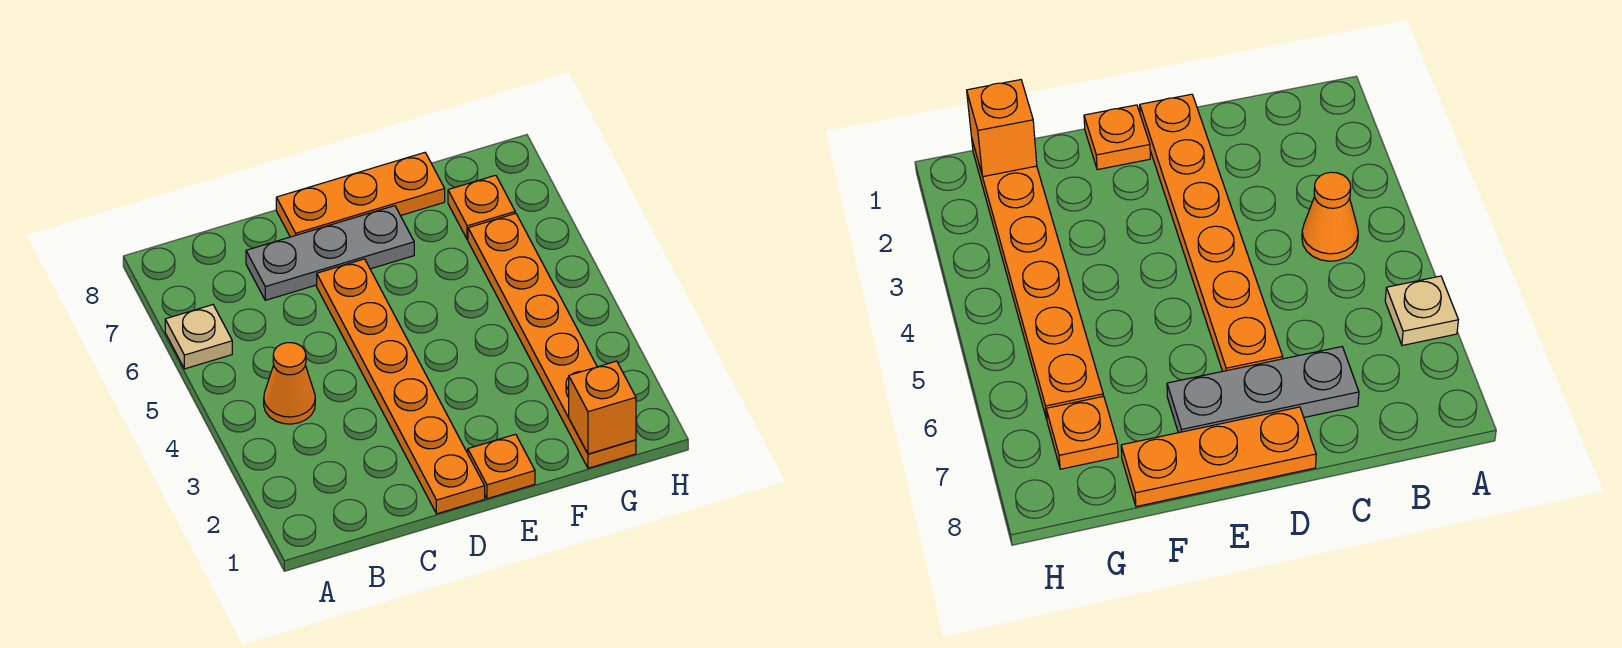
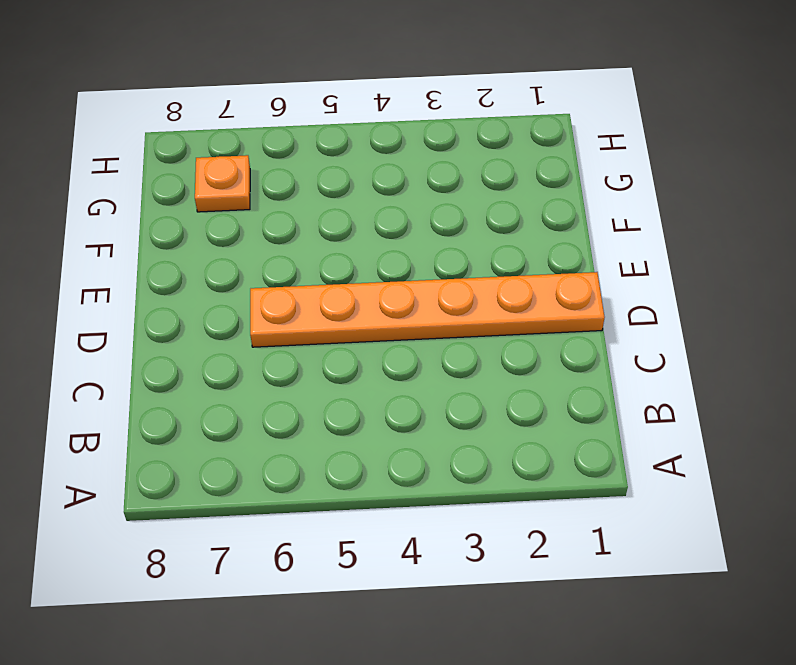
none -> tan 1x1 plate [165,305,232,369]
none -> orange 1x1 cone [264,343,315,424]

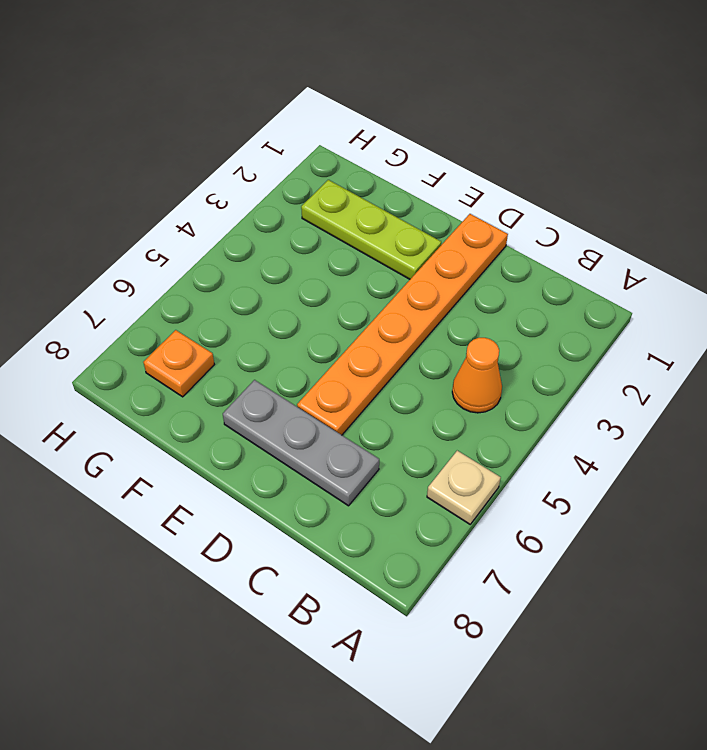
lime 1x3 plate [301,180,441,279] -> orange 1x6 plate [468,213,636,468]
none -> orange 1x3 plate [276,153,445,237]
none -> orange 1x1 plate [468,434,535,499]

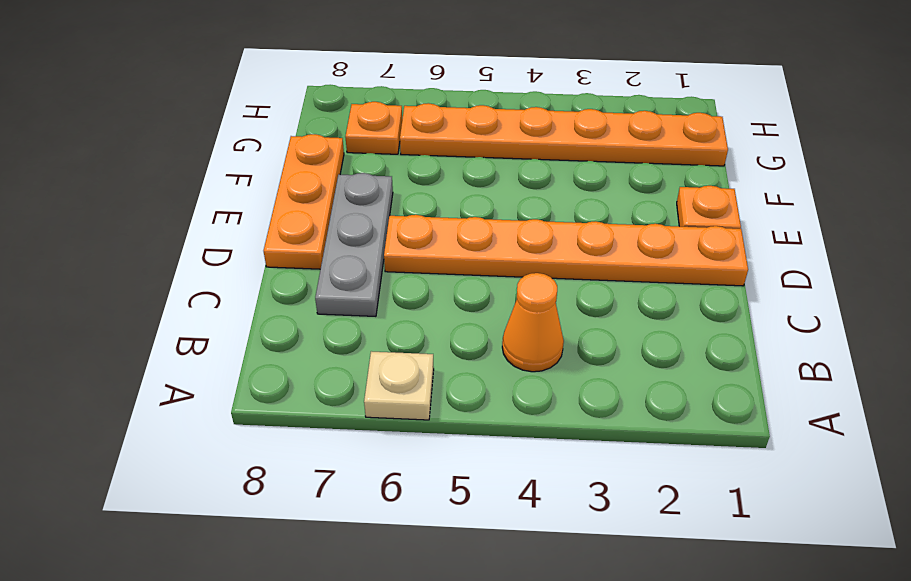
none -> orange 1x1 brick [569,361,636,454]

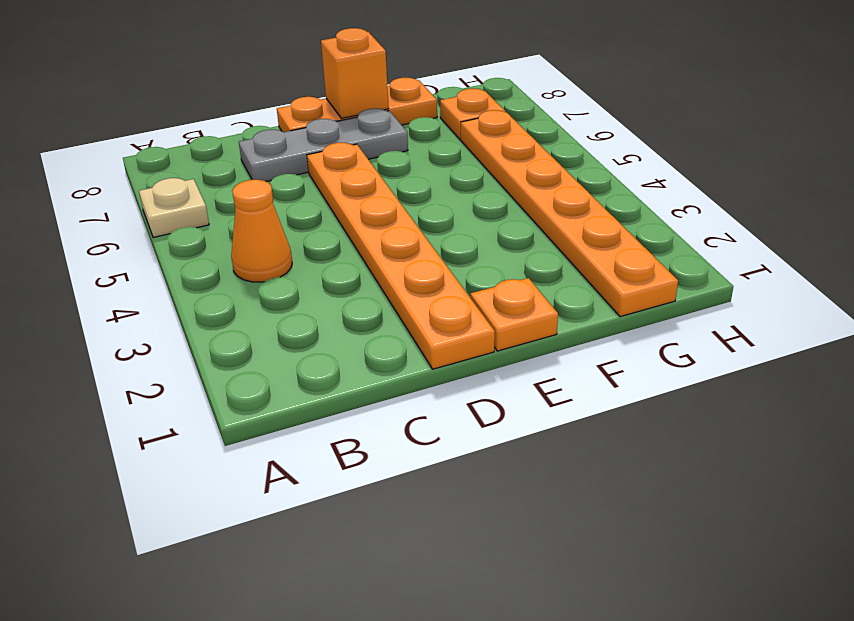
orange 1x1 brick [321,28,389,118] -> orange 1x1 brick moved to [569,361,636,454]

